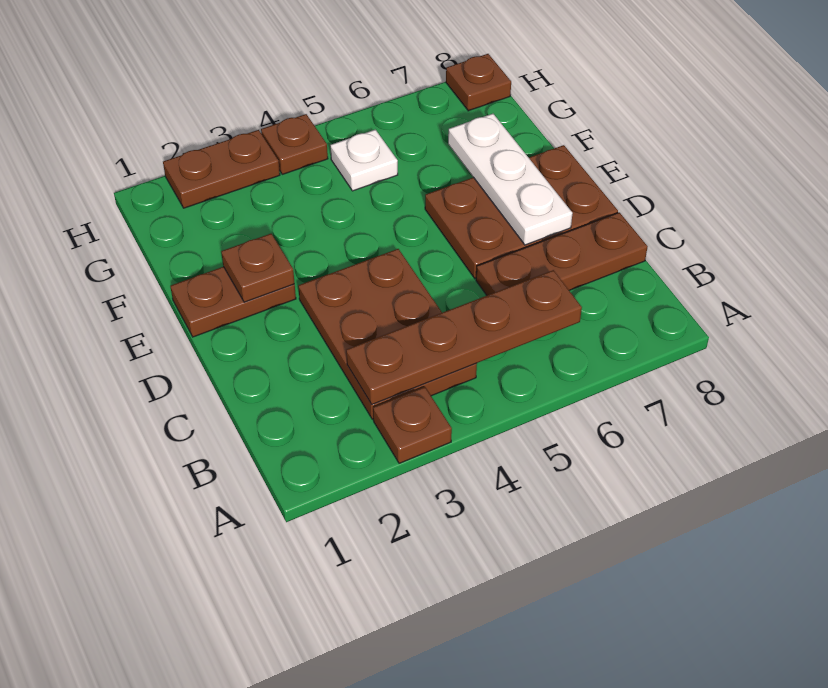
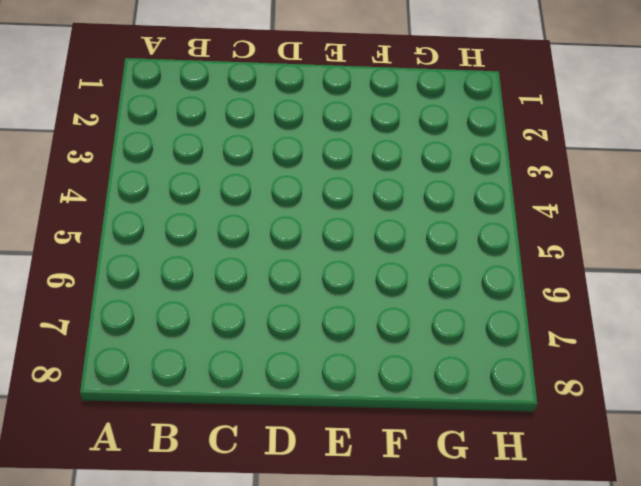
none -> brown 1x1 plate [373,387,452,463]
none -> brown 2x3 plate [298,249,477,419]
none -> brown 1x3 plate [476,212,648,295]

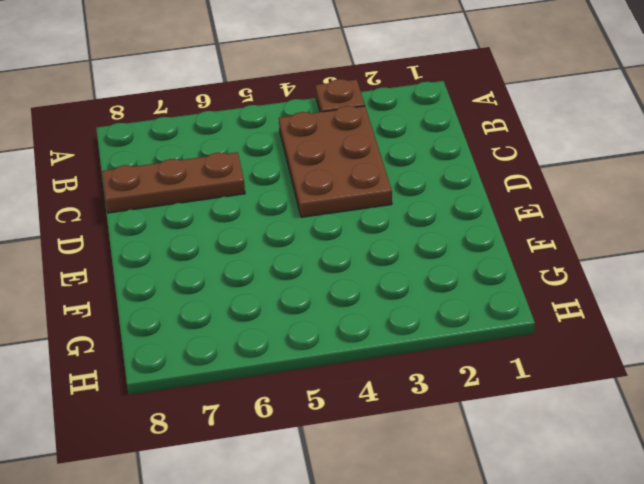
none -> brown 2x3 plate [425,145,618,279]
none -> brown 1x2 plate [170,267,296,337]
none -> white 1x1 plate [330,130,398,191]

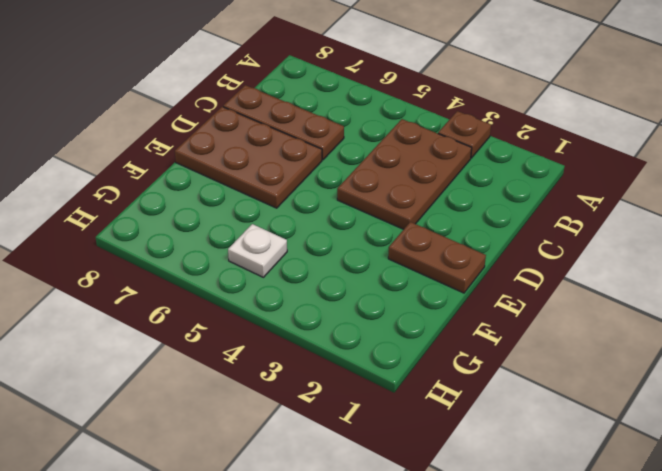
none -> brown 1x2 plate [163,130,280,208]
none -> brown 1x1 plate [261,114,328,174]
none -> brown 1x1 plate [446,54,511,111]

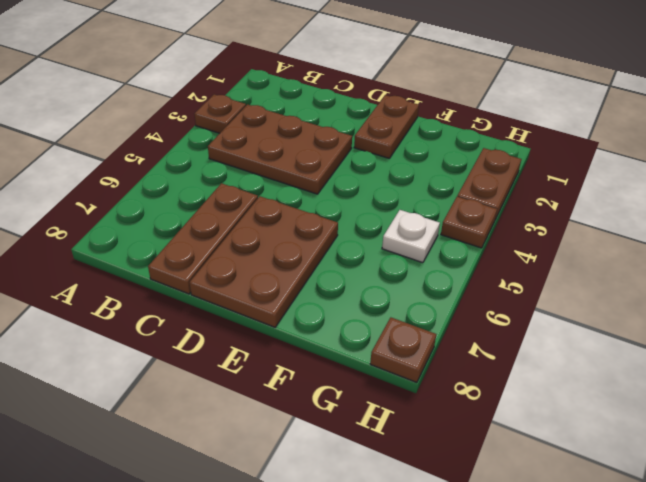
none -> brown 1x4 plate [346,270,582,404]
none -> white 1x3 plate [448,114,573,245]
none -> brown 1x1 plate [221,234,295,302]

